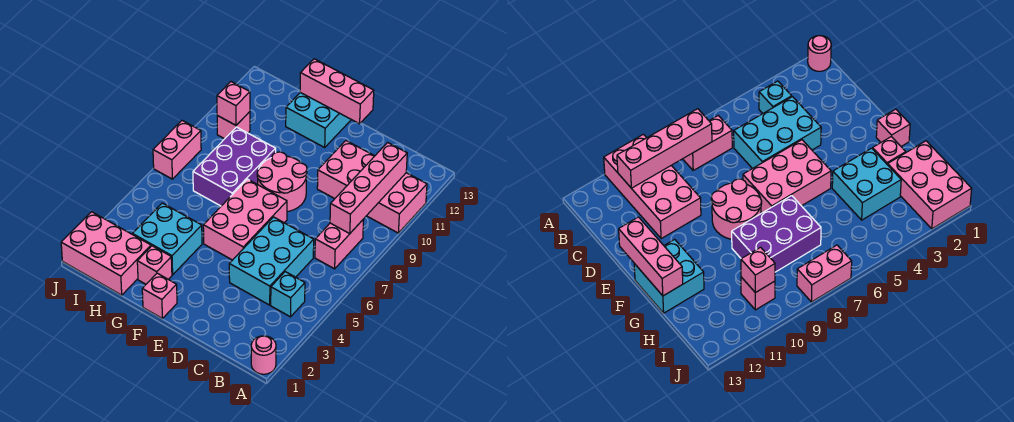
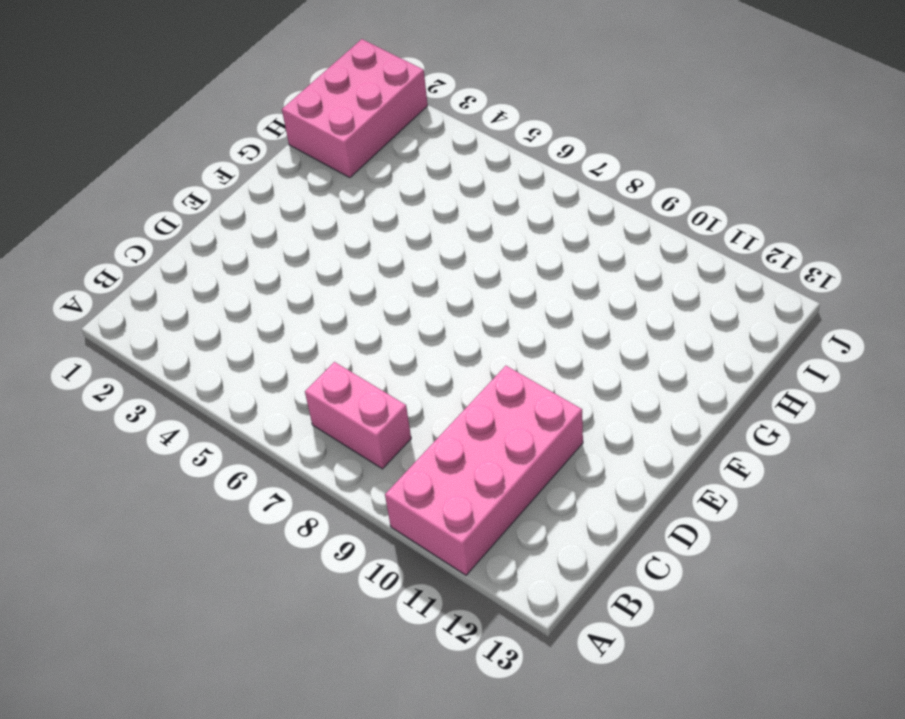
none -> pink 1x1 round brick [251,336,276,374]
none -> cyan 1x1 brick [271,272,305,317]
none -> cyan 2x3 brick [229,217,314,305]

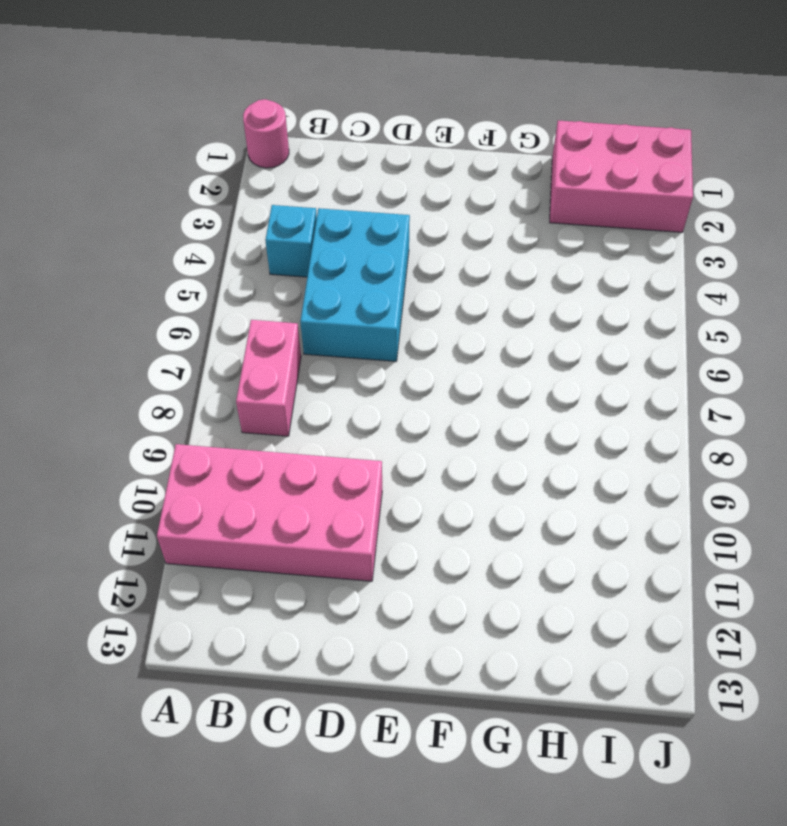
none -> pink 2x3 brick [203,179,287,260]
none -> pink 2x2 round brick [257,152,307,212]
none -> pink 1x1 brick [142,273,177,318]

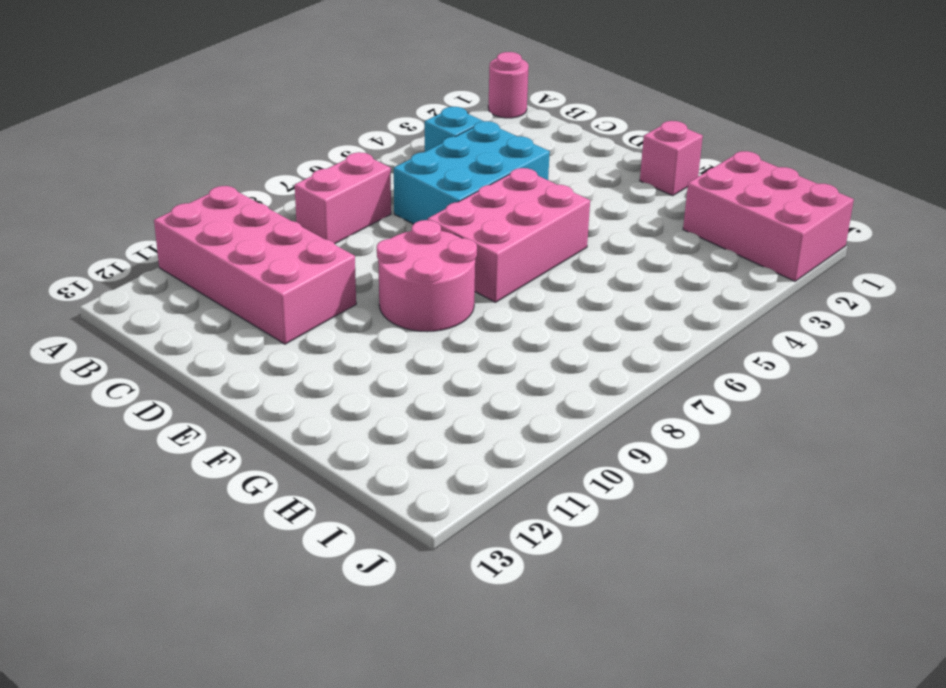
none -> cyan 2x2 brick [286,93,351,147]
none -> pink 1x1 brick [137,246,172,284]
none -> cyan 2x2 brick [132,203,202,275]

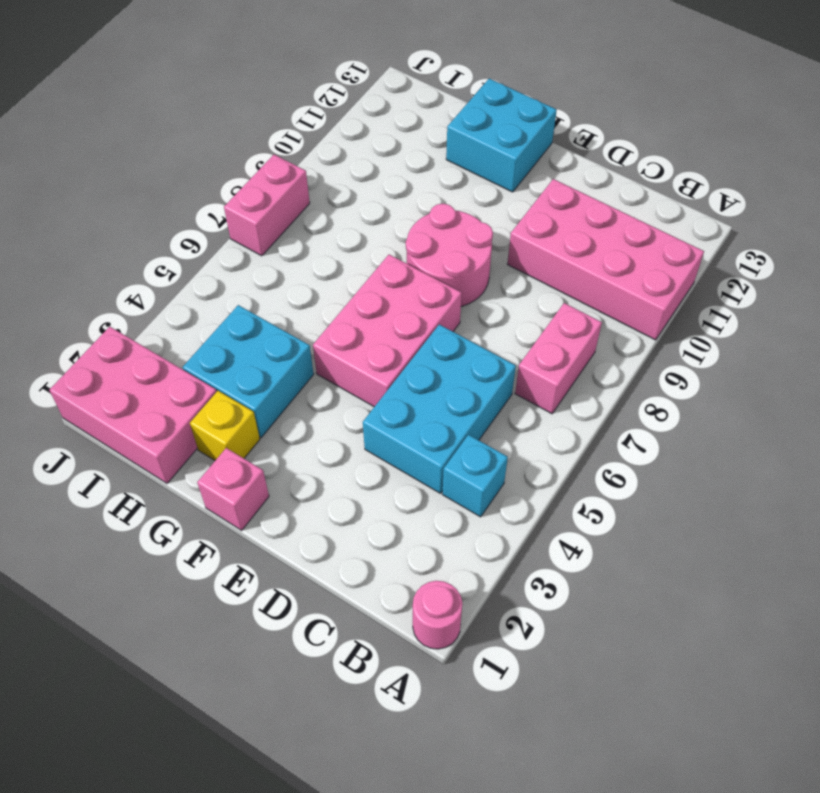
yellow 1x1 brick [190,391,260,460] -> pink 1x1 brick [137,246,172,284]
none -> purple 2x3 brick [193,127,276,206]
none -> pink 1x1 brick [217,112,250,139]
none -> pink 1x4 brick [330,143,407,233]

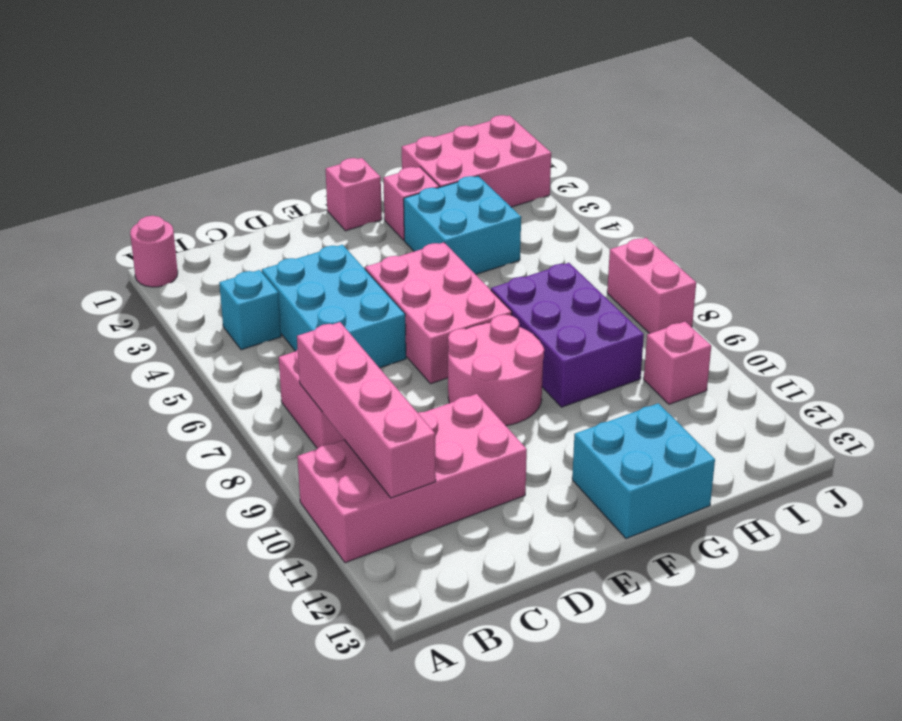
none -> pink 1x3 brick [300,59,374,124]
none -> pink 1x1 brick [217,82,250,125]

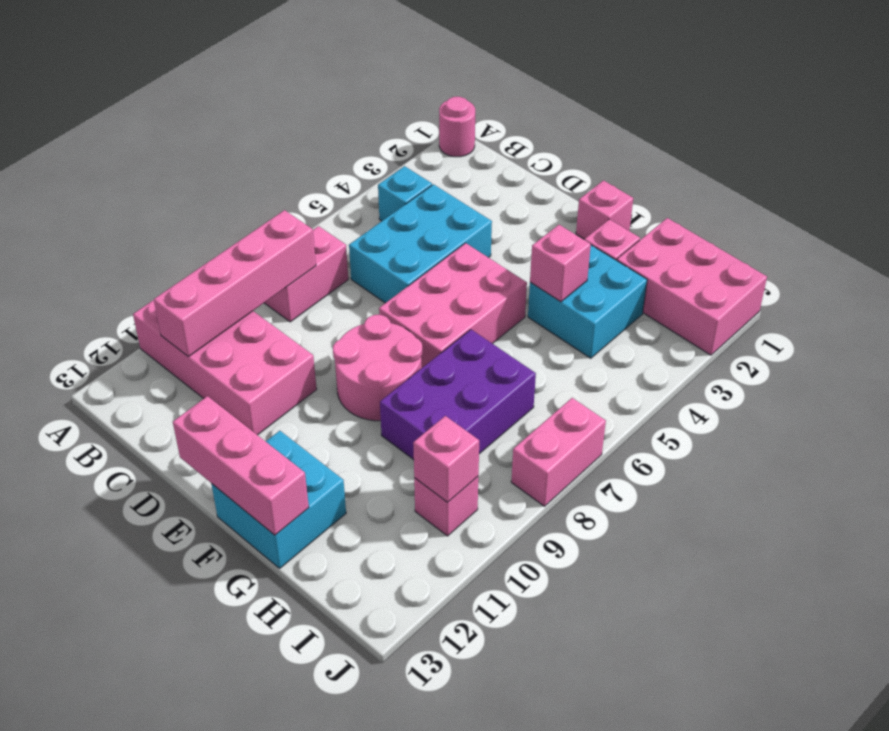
pink 1x1 brick [530,225,591,302] -> none

